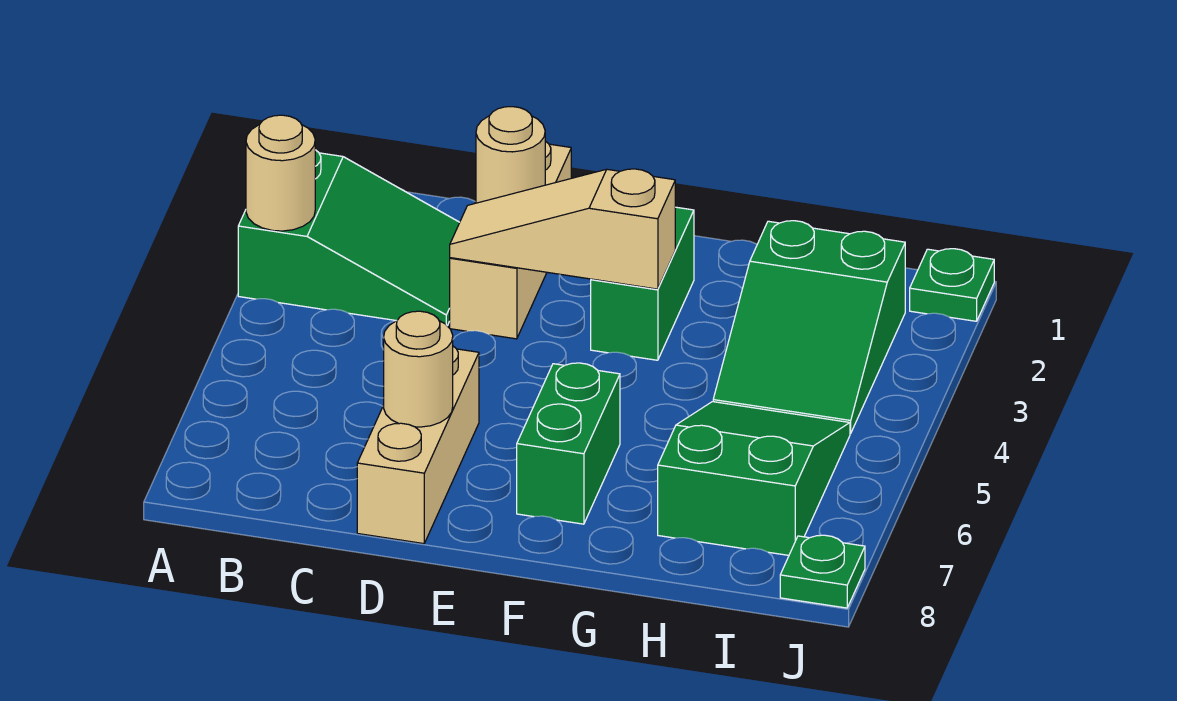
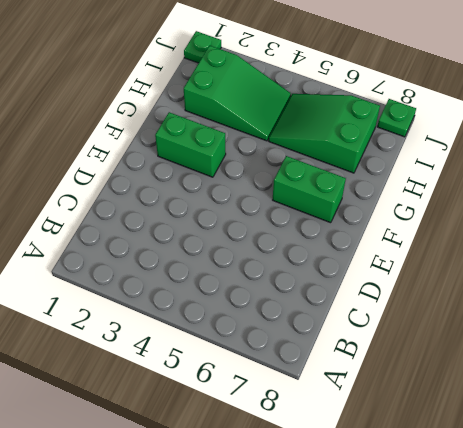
none -> green 2x3 slope [238,150,460,326]
none -> tan 1x3 brick [450,141,571,339]
none -> tan 1x3 brick [357,346,479,544]

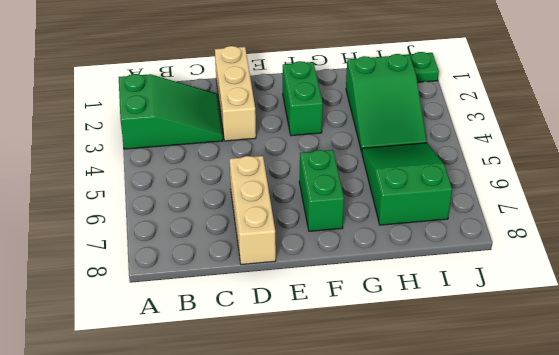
none -> green 1x1 plate [780,535,865,608]
none -> tan 1x1 round brick [246,115,315,231]
none -> tan 1x1 round brick [476,107,545,203]

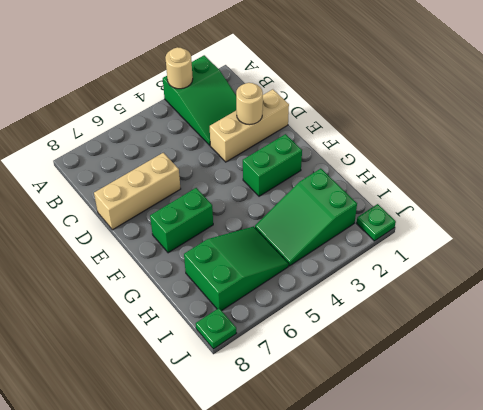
none -> tan 1x3 slope [450,169,675,289]
none -> tan 1x1 round brick [384,311,453,427]

